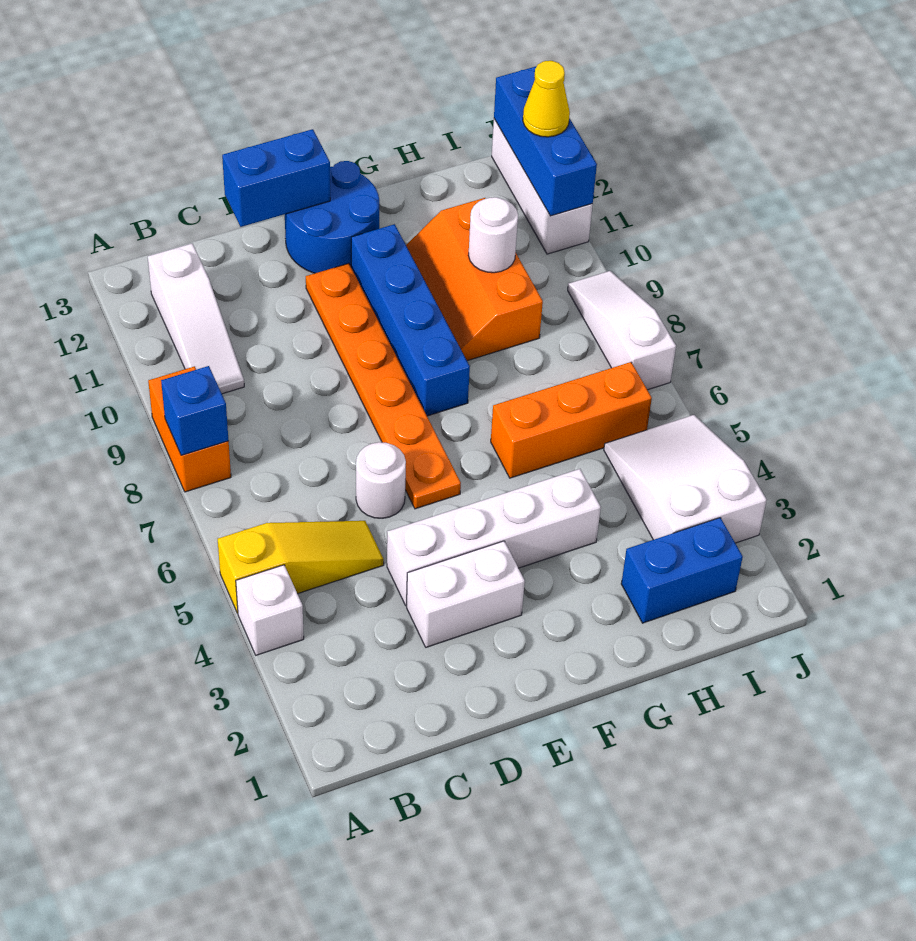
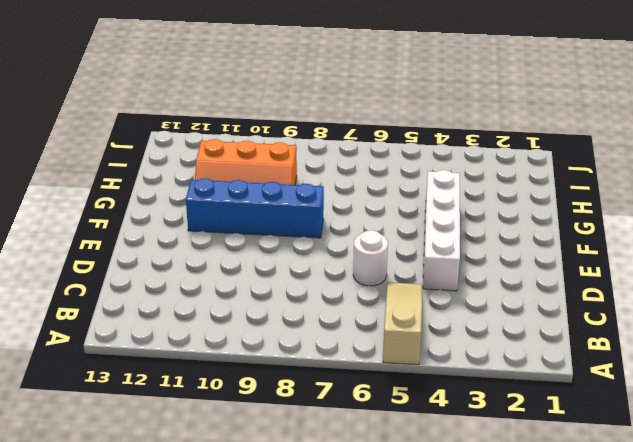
tan 1x3 slope [383,282,422,365] -> yellow 1x3 slope [218,521,384,613]
none -> white 1x1 brick [236,565,304,655]
none -> orange 1x2 brick [148,366,231,492]
none -> white 1x3 slope [148,244,244,394]

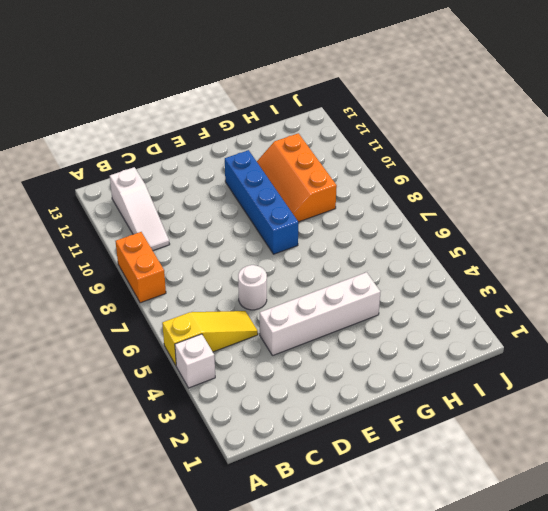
none -> white 1x2 brick [407,541,525,647]
none -> orange 1x6 plate [306,263,461,509]
none -> blue 2x2 round brick [285,161,379,273]

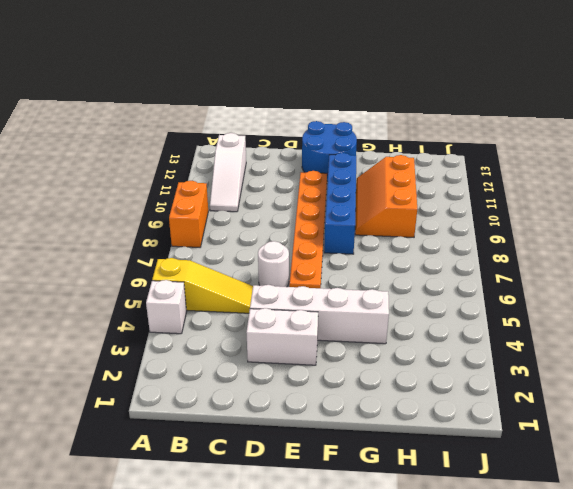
none -> orange 1x3 brick [491,362,652,478]
none -> blue 1x2 brick [621,518,743,623]
none -> white 2x3 slope [604,415,767,543]

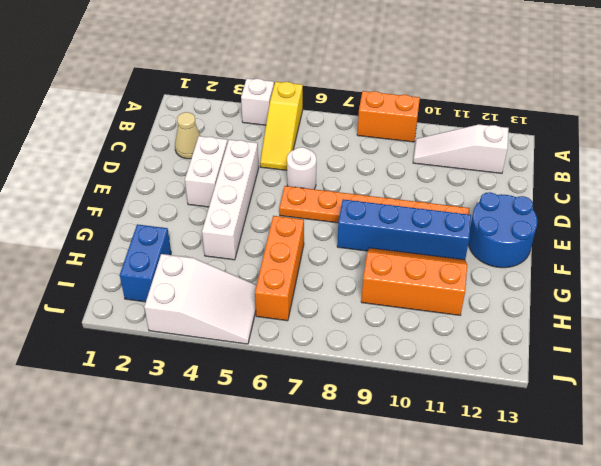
tan 1x1 cone [175,112,200,159] -> none
none -> white 1x3 slope [568,271,676,390]
none -> white 1x3 brick [492,119,593,254]
none -> blue 1x1 brick [161,366,229,455]

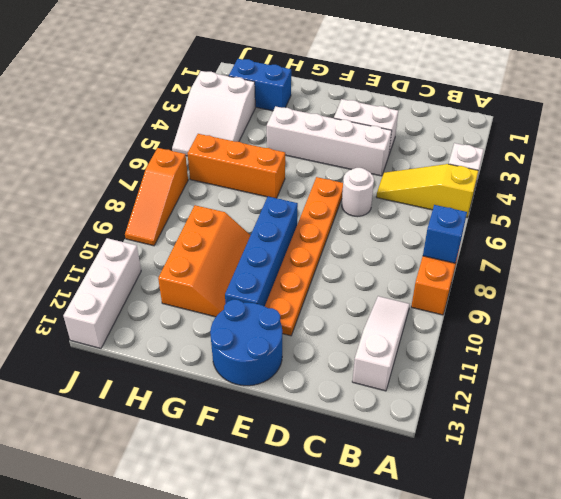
orange 1x3 slope [125,148,188,246] -> white 1x3 slope [568,271,676,390]
none -> blue 1x2 brick [222,129,330,227]
none -> white 1x1 round brick [468,197,518,273]
none -> blue 1x3 brick [494,66,597,216]

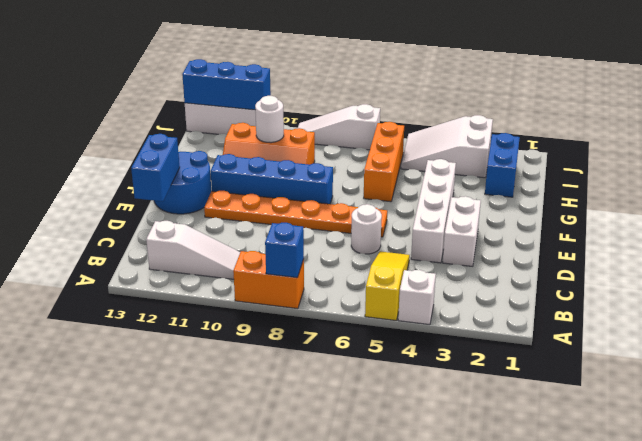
none -> yellow 1x1 cone [523,61,570,137]

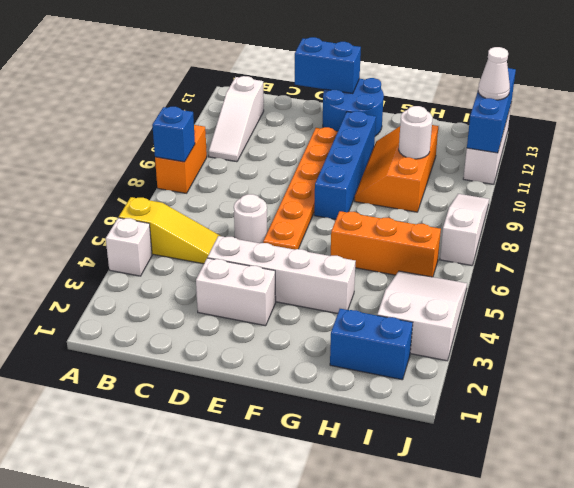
white 1x1 cone [478,47,510,100] -> yellow 1x1 cone [523,61,570,137]

